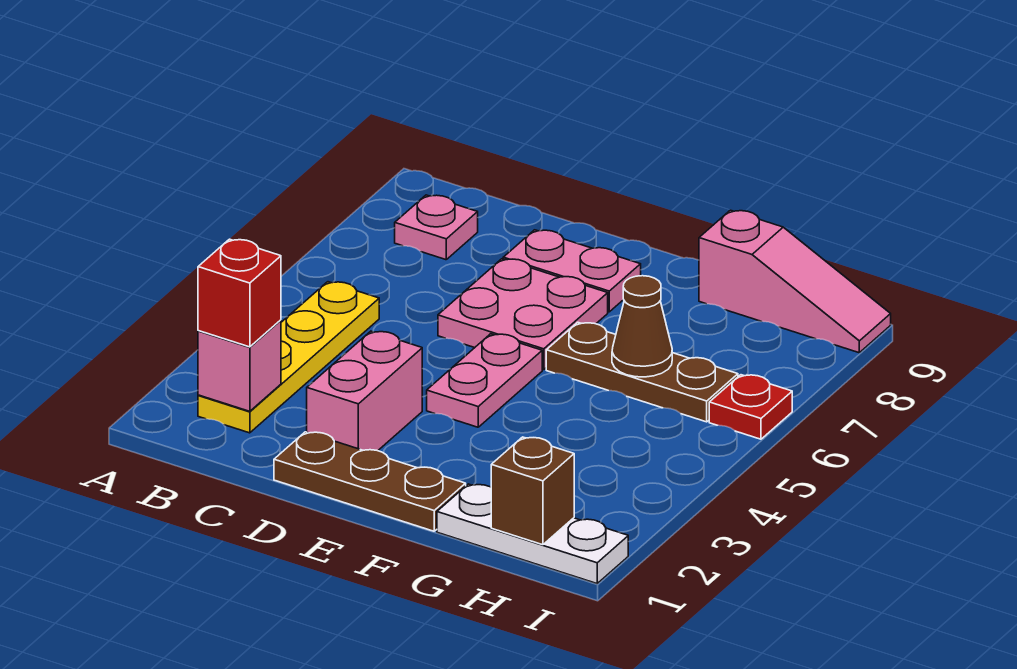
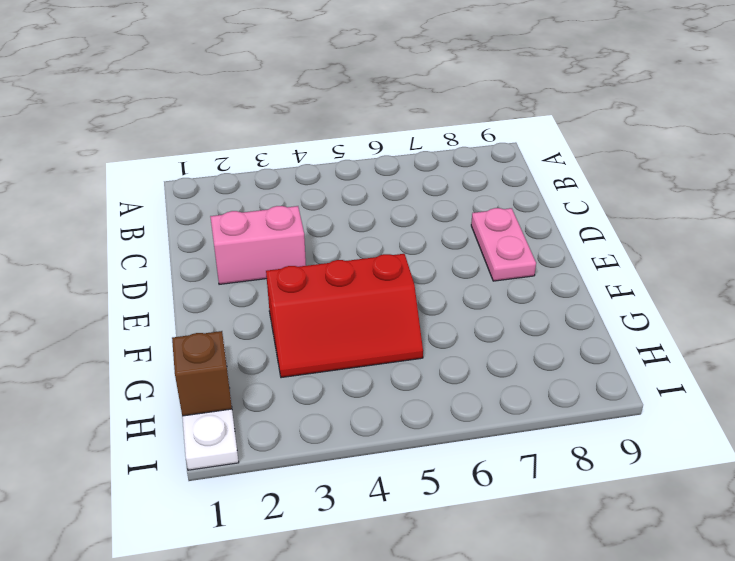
red 2x3 slope [266,254,423,378] -> none
none -> yellow 1x4 plate [198,282,379,433]
none -> pink 1x1 plate [395,195,478,260]
none -> brown 1x3 plate [274,432,466,531]

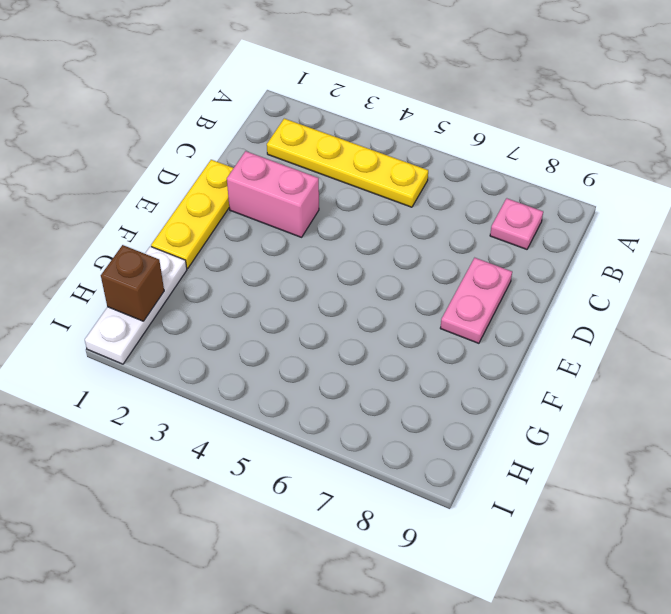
yellow 1x3 plate [151,160,233,268] -> brown 1x3 plate [274,432,466,531]
none -> pink 2x2 plate [438,259,608,370]
none -> pink 1x2 plate [427,334,542,427]
none -> brown 1x3 plate [546,322,738,422]

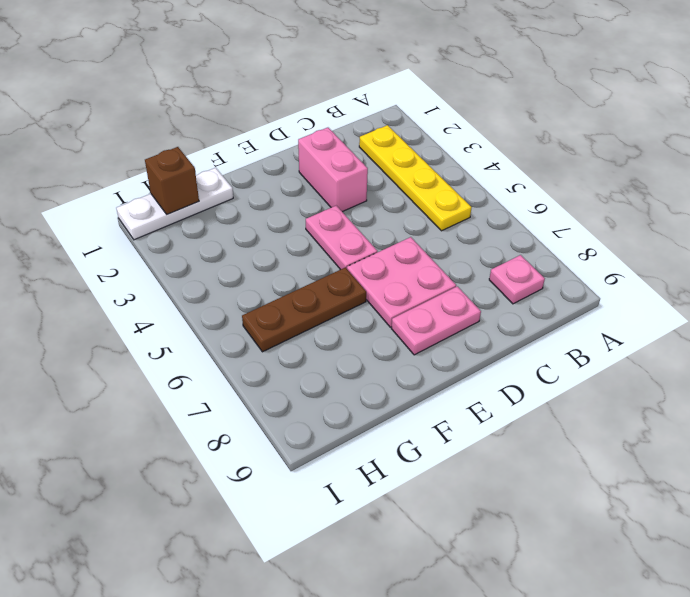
none -> brown 1x3 plate [274,432,466,531]
none -> pink 1x3 slope [699,210,891,353]
none -> red 1x1 plate [709,375,792,439]

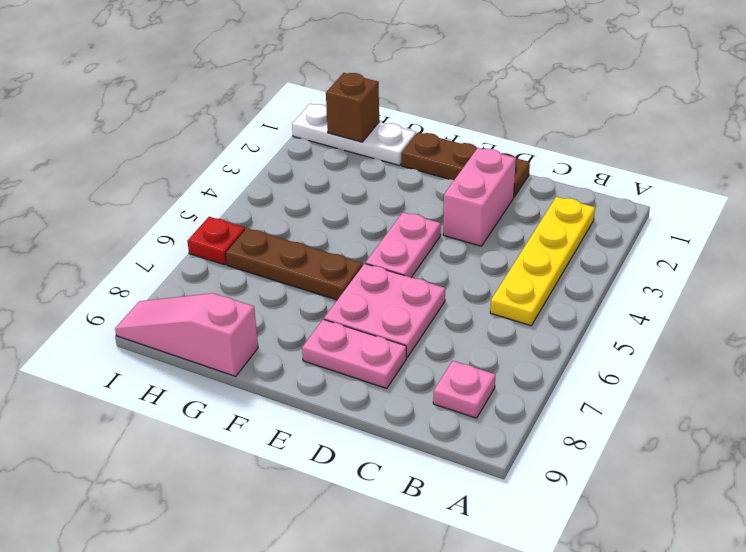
none -> pink 1x1 brick [198,320,281,411]
none -> brown 1x1 cone [612,276,672,377]
none -> red 1x1 brick [198,239,281,347]

